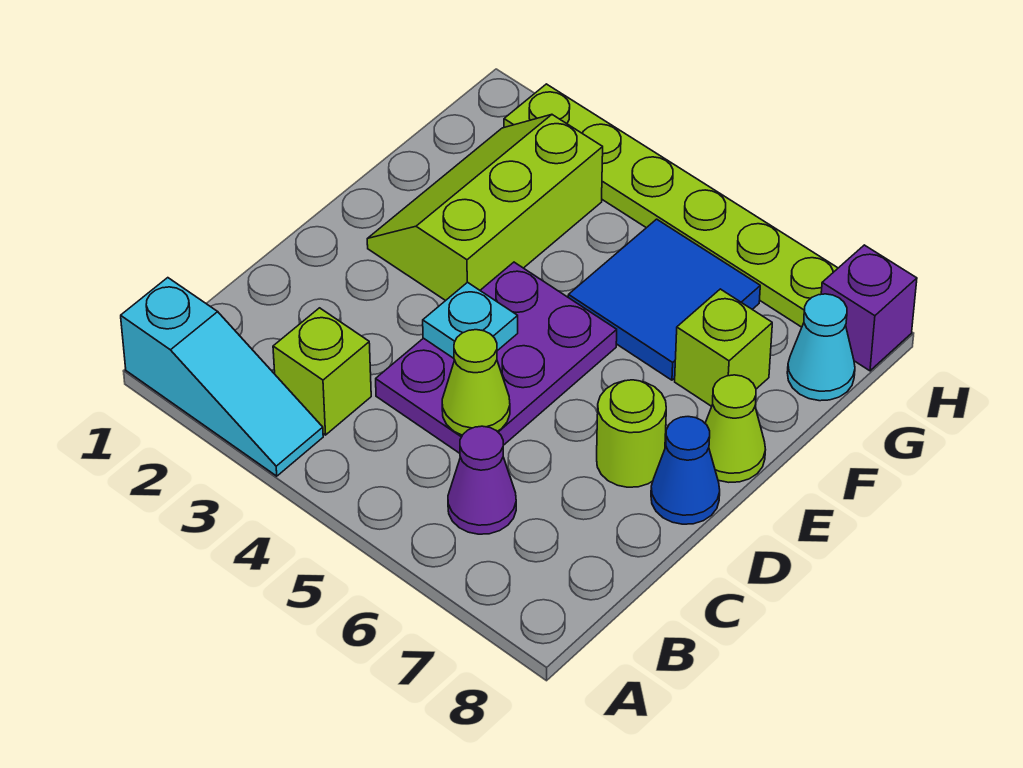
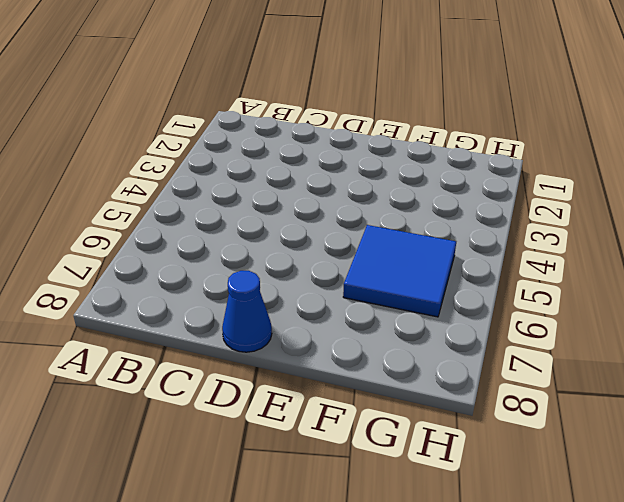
none -> cyan 1x3 slope [121,278,323,476]
none -> lime 1x1 brick [273,308,371,435]
none -> purple 1x1 cone [448,426,516,534]

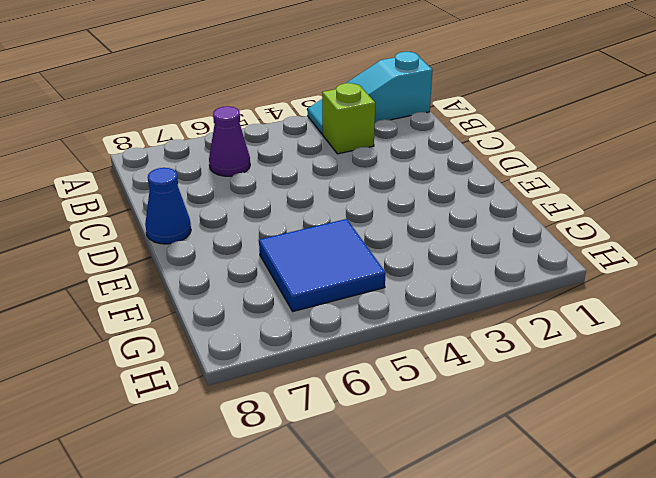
none -> purple 2x3 plate [376,262,617,453]
none -> lime 1x1 round brick [597,380,666,487]
none -> lime 2x3 slope [367,115,603,301]

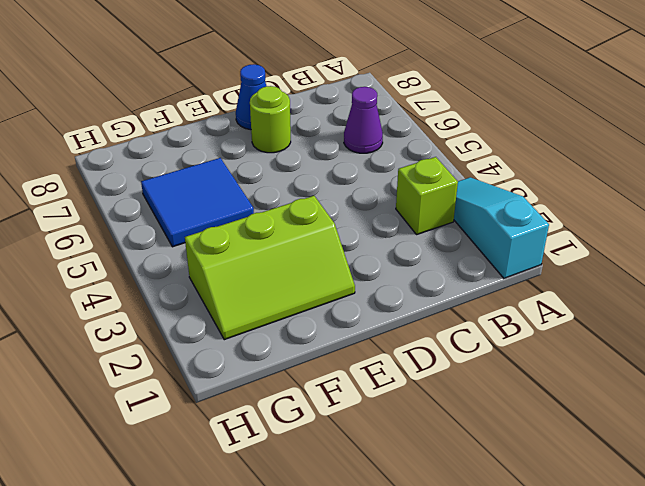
none -> purple 2x3 plate [376,262,617,453]
none -> lime 1x1 cone [705,375,766,482]
none -> lime 1x1 brick [675,289,772,406]

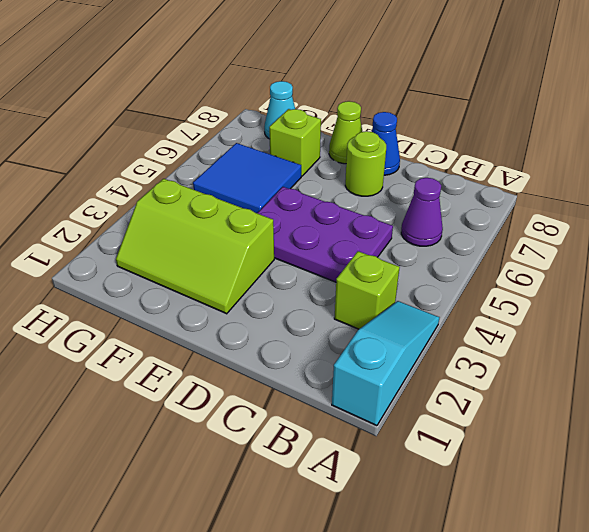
none -> lime 1x6 plate [504,84,838,327]
none -> purple 1x1 brick [821,245,917,371]
none -> lime 1x1 cone [442,330,510,435]

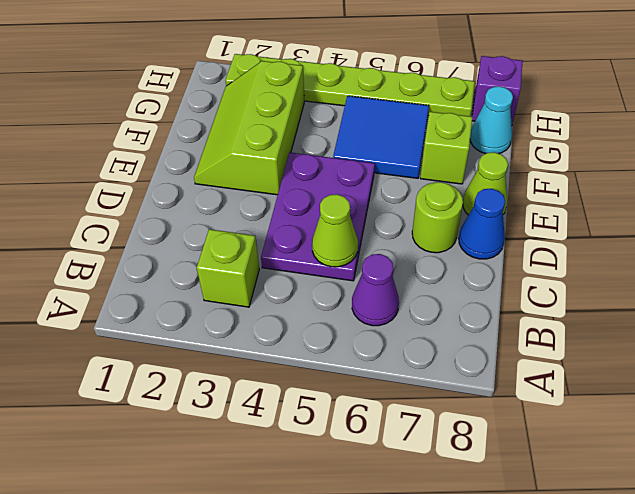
none -> cyan 1x3 slope [121,278,323,476]
none -> cyan 1x1 plate [423,282,518,358]

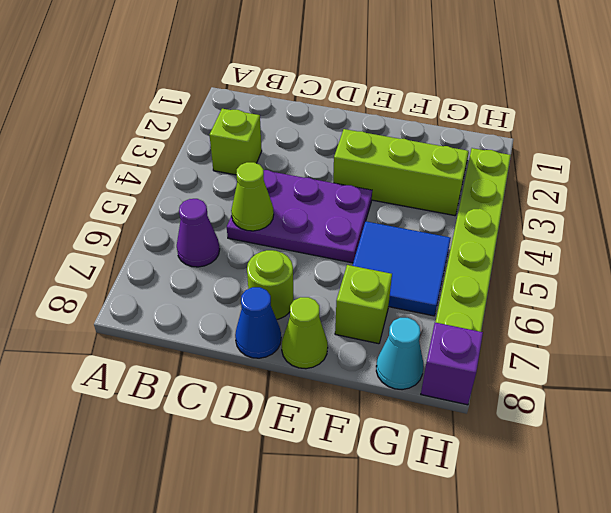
none -> cyan 1x3 slope [121,278,323,476]
none -> cyan 1x1 plate [423,282,518,358]

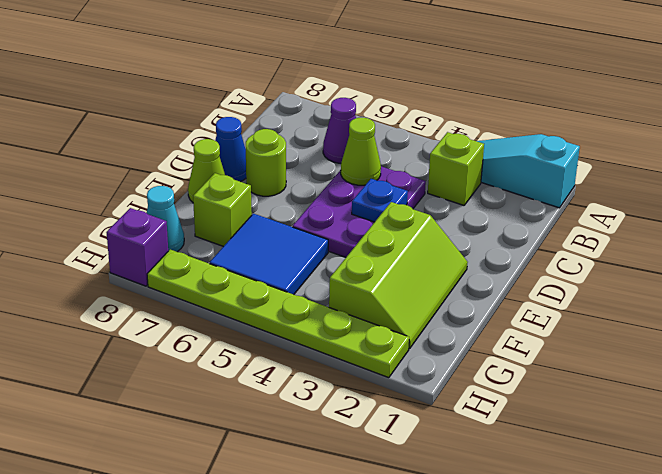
blue 1x1 plate [352,179,408,222] -> cyan 1x1 plate [423,282,518,358]

